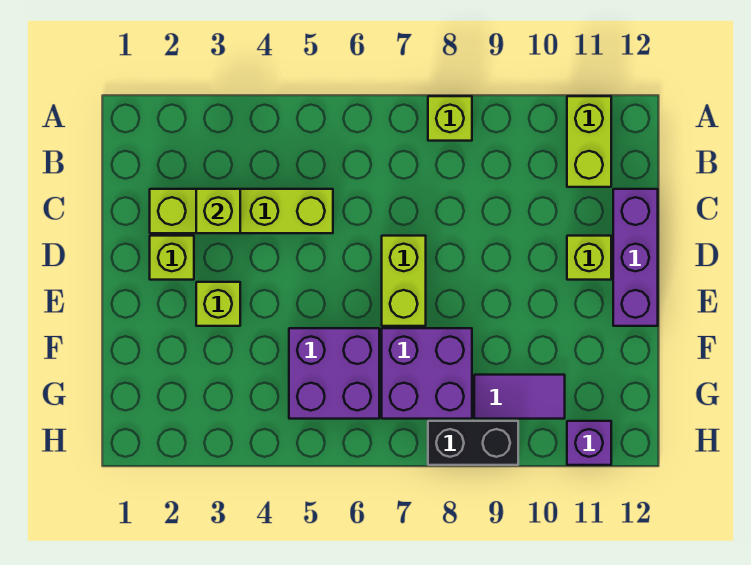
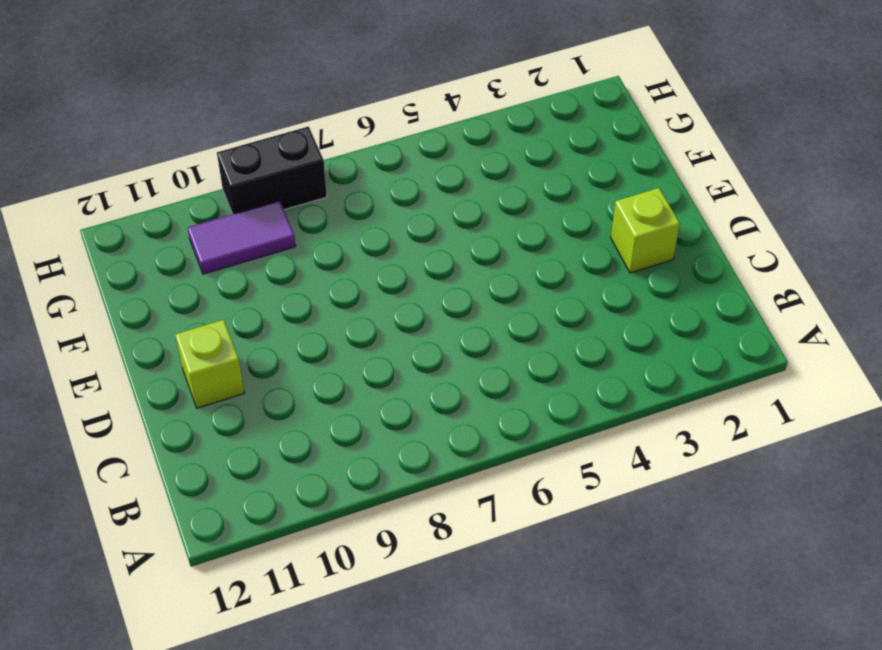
none -> lime 1x1 brick [428,96,472,141]
none -> lime 1x2 brick [567,96,611,187]
none -> lime 1x4 brick [150,189,333,233]

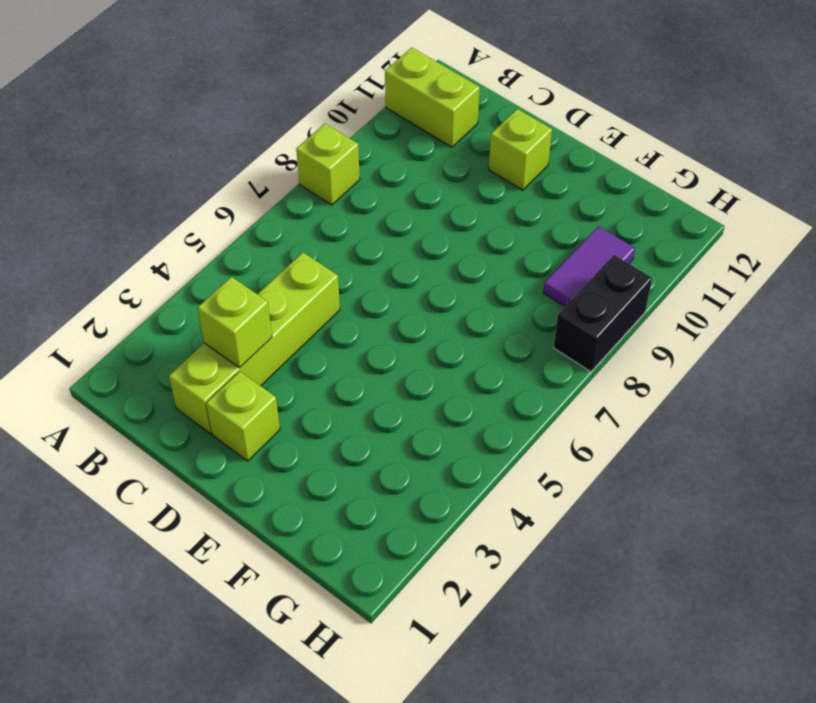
none -> purple 1x3 brick [613,189,658,326]
none -> lime 1x2 brick [382,236,426,326]
none -> lime 1x1 brick [196,282,240,326]

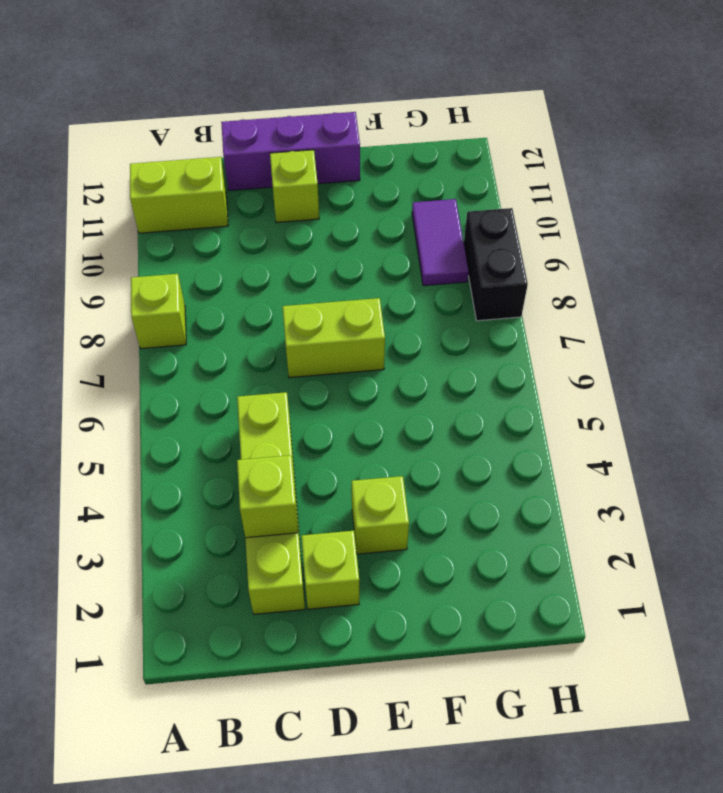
none -> purple 2x2 brick [289,328,379,419]
none -> purple 2x2 brick [382,328,472,419]
none -> purple 1x1 brick [567,421,611,465]

